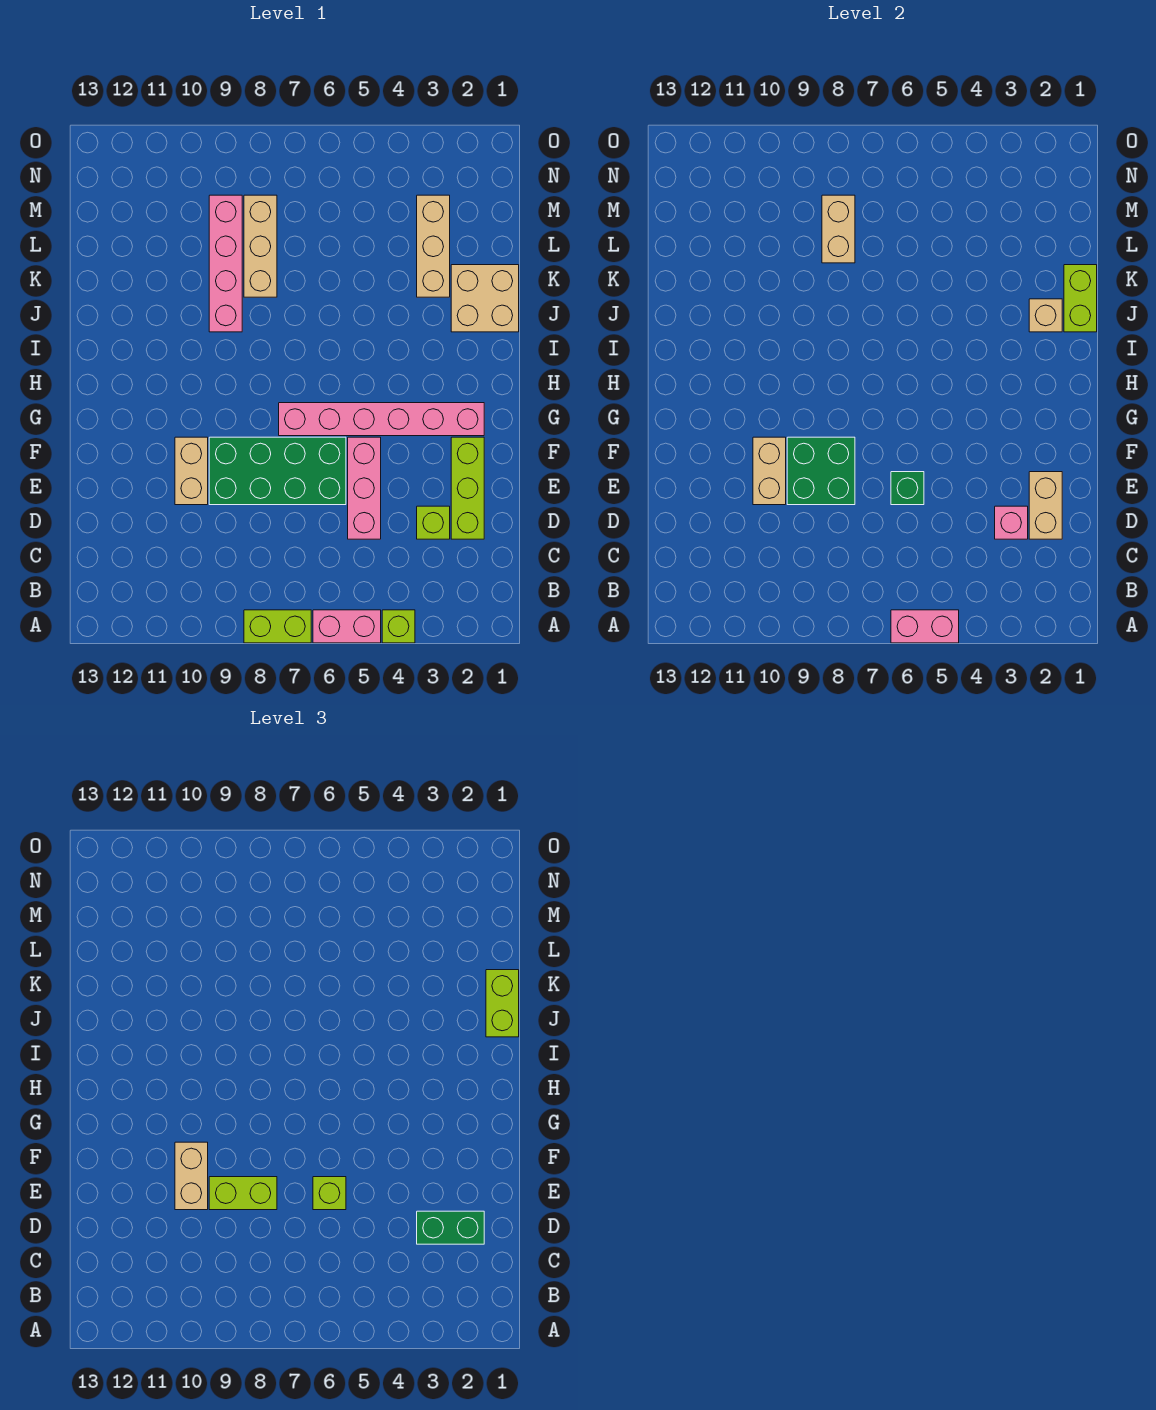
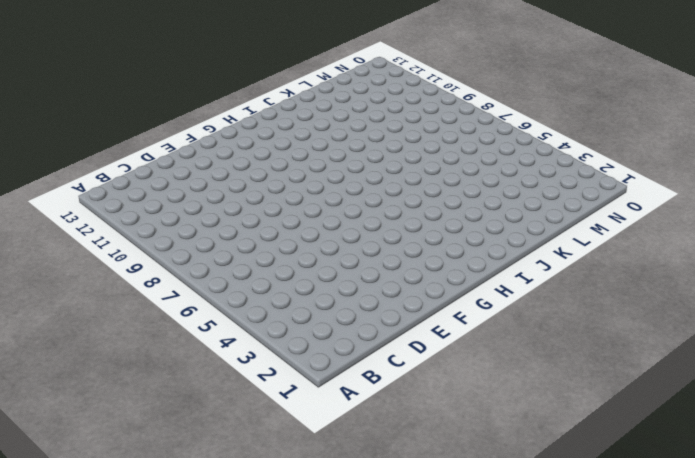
none -> lime 1x1 brick [382,610,415,643]
none -> pink 1x2 brick [313,610,381,643]
none -> lime 1x2 brick [244,610,311,643]

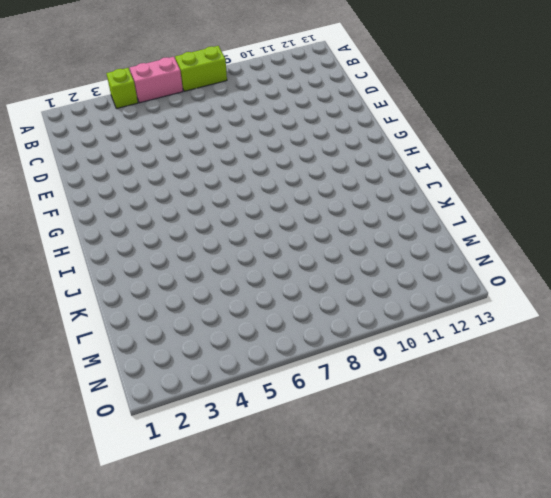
none -> lime 1x3 brick [451,437,484,539]
none -> lime 1x1 brick [417,506,450,539]
none -> pink 1x3 brick [348,437,381,539]

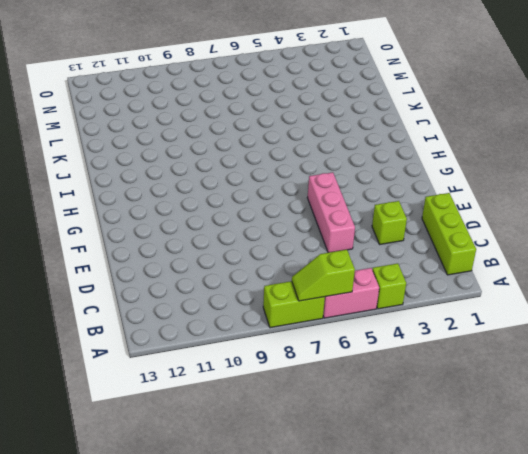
lime 1x2 slope [292,250,355,301] -> pink 1x2 brick [891,610,959,643]
lime 1x3 brick [422,193,476,275] -> lime 1x3 brick moved to [451,437,484,539]
none -> green 2x4 brick [209,437,346,505]
none -> tan 1x2 brick [175,437,208,505]
none -> pink 1x6 brick [279,403,484,436]

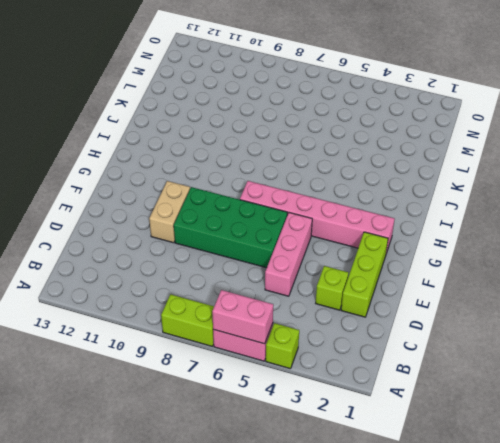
none -> tan 2x2 brick [451,265,519,332]
none -> pink 1x4 brick [209,195,242,332]
none -> tan 1x3 brick [417,195,450,297]

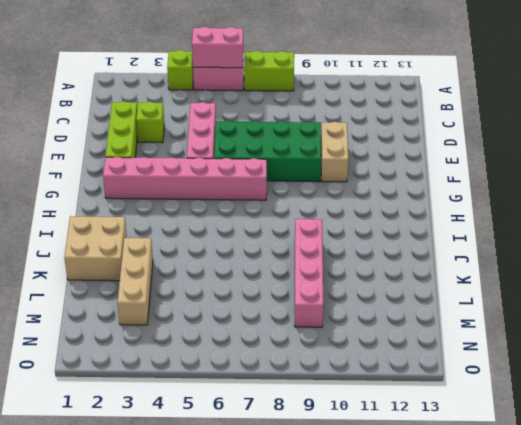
none -> tan 1x3 brick [244,195,277,297]
none -> tan 1x2 brick [1029,472,1062,539]
none -> pink 1x1 brick [995,506,1028,539]

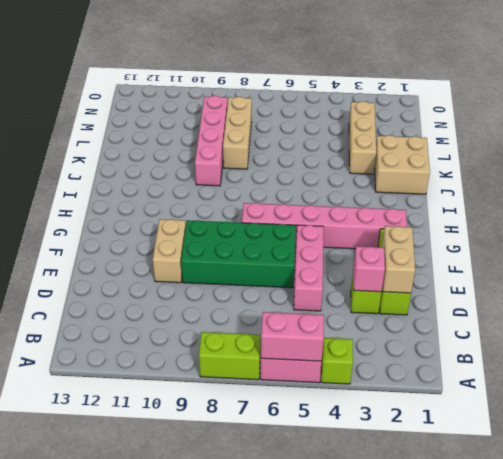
none -> green 1x1 brick [891,472,924,505]
none -> green 2x2 brick [787,437,855,505]
none -> tan 1x2 brick [753,437,786,505]

